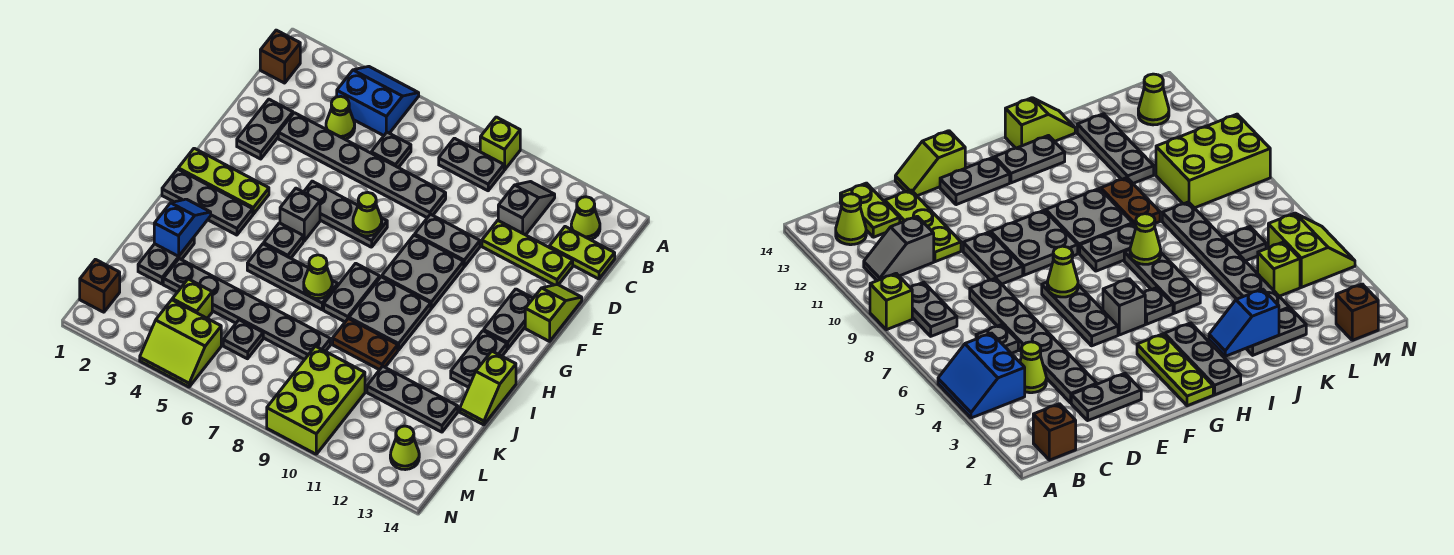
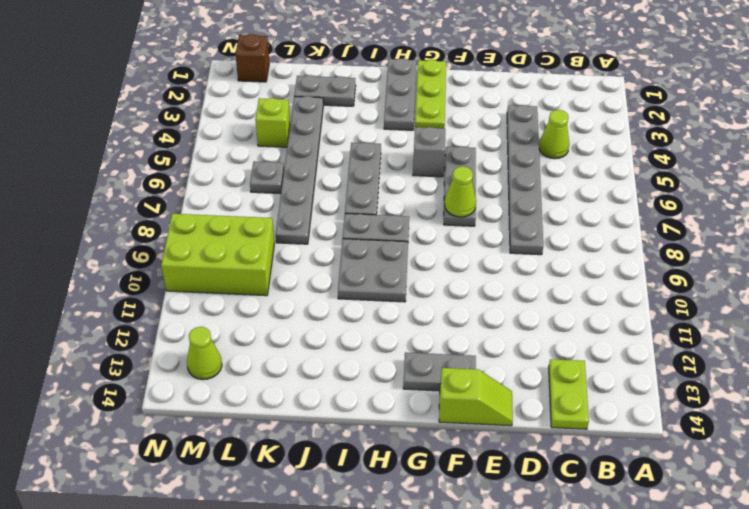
none -> blue 2x2 slope [337,66,419,136]
none -> lime 1x1 brick [480,117,520,170]
none -> brown 1x1 brick [260,30,300,83]
none -> grey 1x2 plate [439,138,504,191]

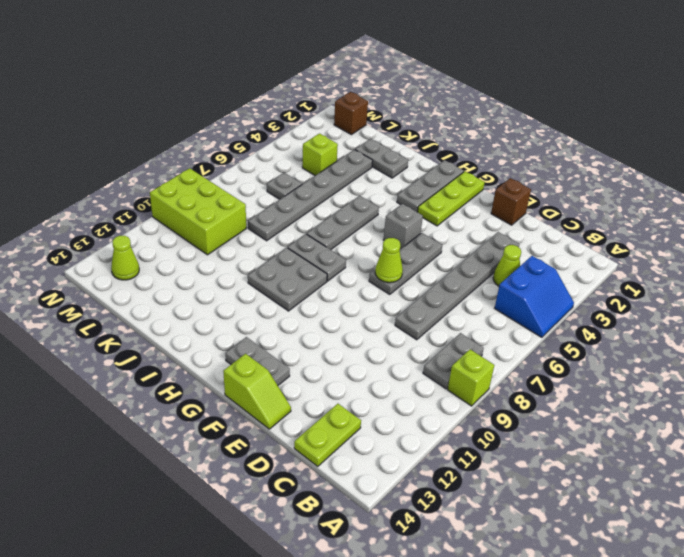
brown 1x1 brick [491,178,531,225] -> brown 1x1 brick moved to [260,30,300,83]
none -> grey 1x2 slope [498,182,555,235]
none -> lime 1x1 cone [571,197,600,240]
none -> grey 1x1 plate [371,132,411,168]
none -> grey 1x2 plate [237,99,293,159]

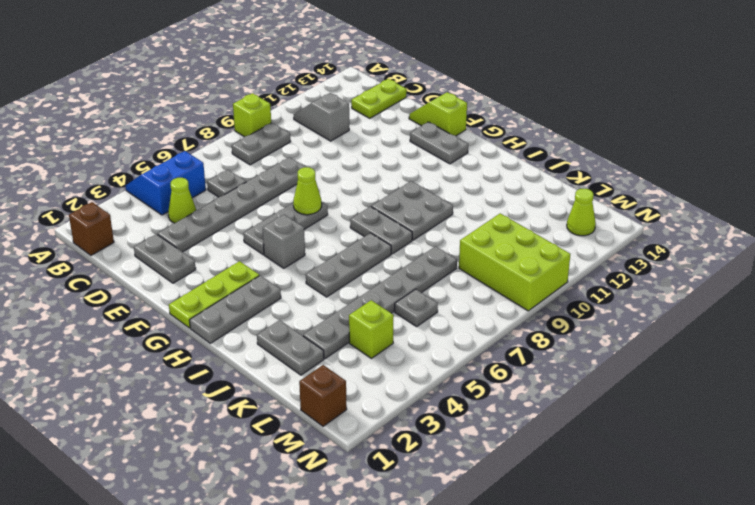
none -> lime 1x1 cone [571,197,600,240]
none -> lime 1x3 plate [482,220,573,285]
none -> grey 1x2 plate [415,214,480,267]
none -> grey 2x2 plate [382,235,464,308]

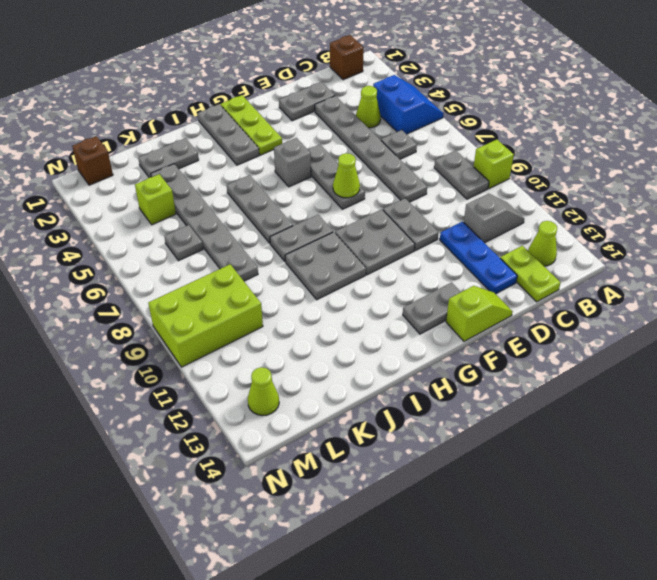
blue 1x3 plate [440,222,517,294] -> lime 1x3 plate [482,220,573,285]
none -> grey 1x1 plate [264,223,303,258]
none -> grey 1x2 plate [451,331,507,387]
none -> lime 1x2 slope [460,351,516,425]
none -> brown 1x2 plate [333,319,398,370]

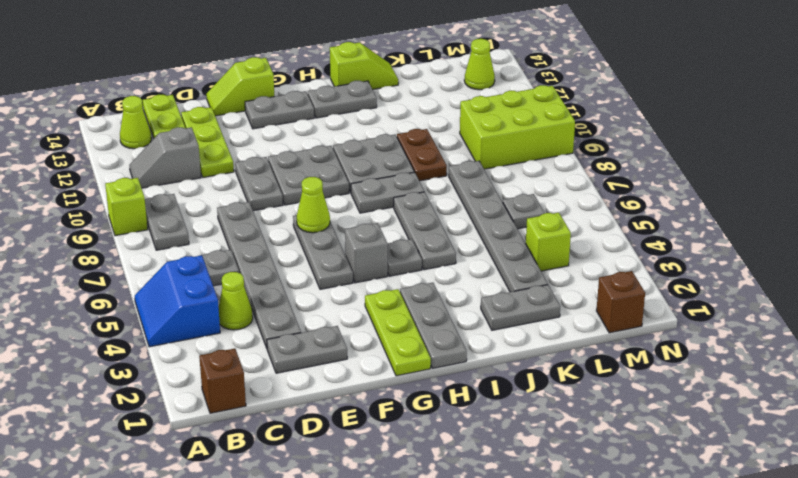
none -> grey 1x3 plate [367,366,458,432]
none -> lime 2x2 slope [140,300,221,387]
none -> blue 1x2 slope [154,199,211,256]
none -> lime 1x1 cone [304,255,332,298]

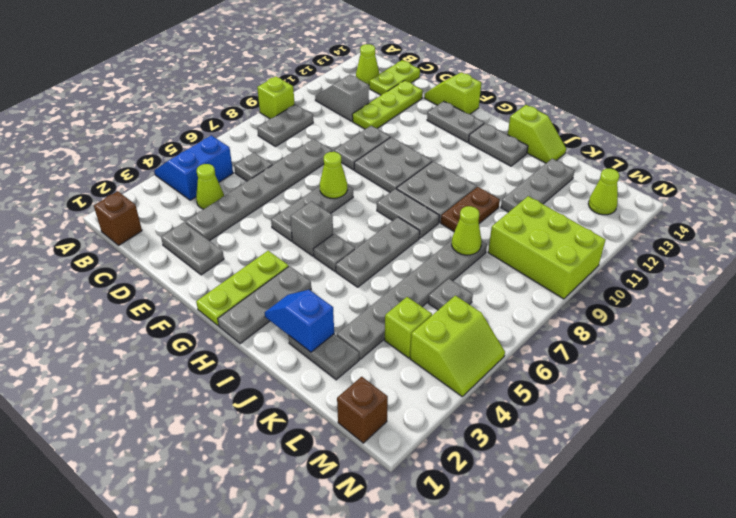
lime 1x1 cone [452,206,482,255] -> lime 1x1 cone moved to [304,255,332,298]

